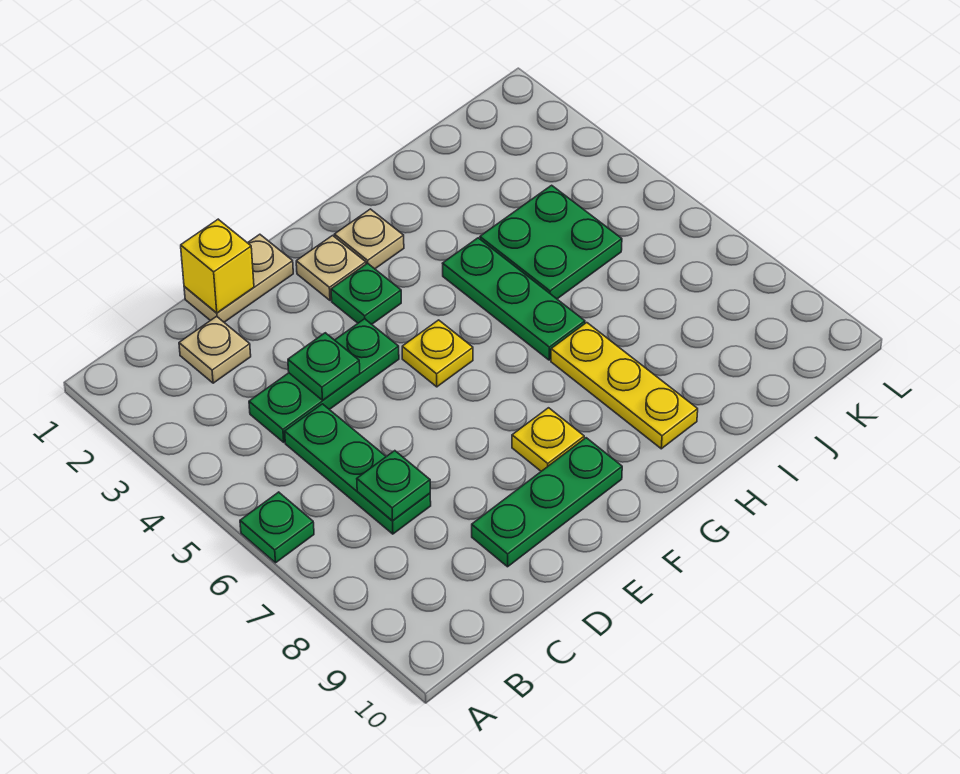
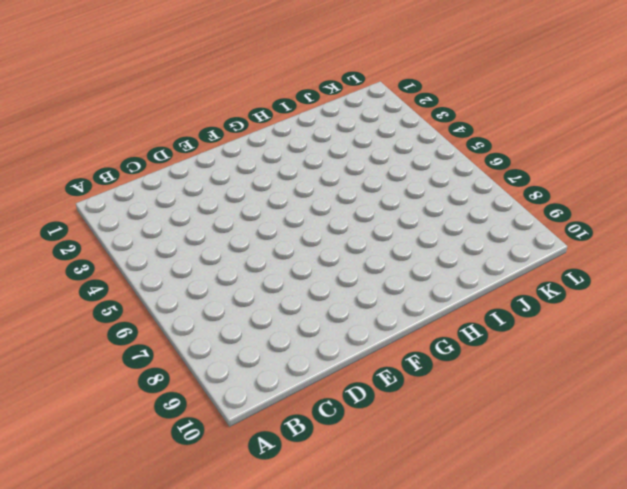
none -> green 1x1 plate [240,492,314,563]
none -> tan 1x1 plate [179,316,251,383]
none -> green 1x3 plate [249,319,399,442]

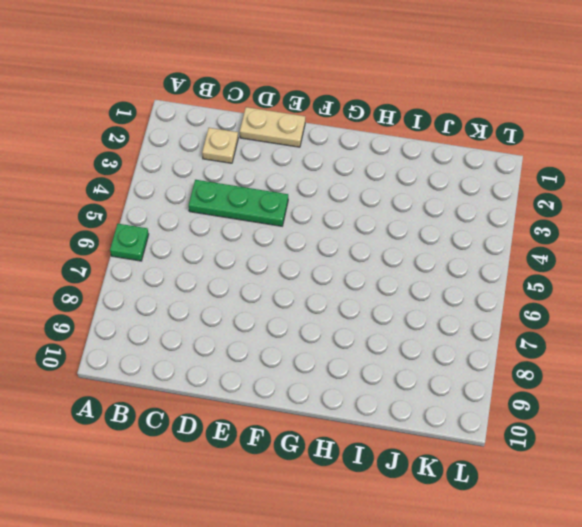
none -> green 1x3 plate [285,404,431,534]
none -> green 1x3 plate [472,438,622,567]
none -> tan 1x1 plate [296,236,366,300]

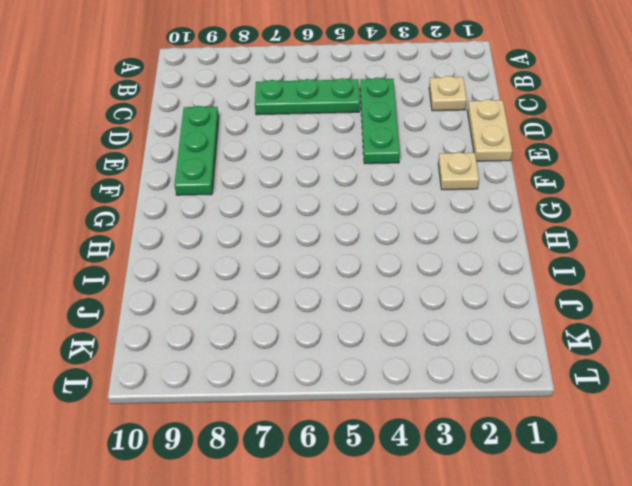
none -> green 1x1 plate [240,492,314,563]
none -> green 1x1 plate [331,263,401,324]
none -> yellow 1x1 plate [402,320,473,387]

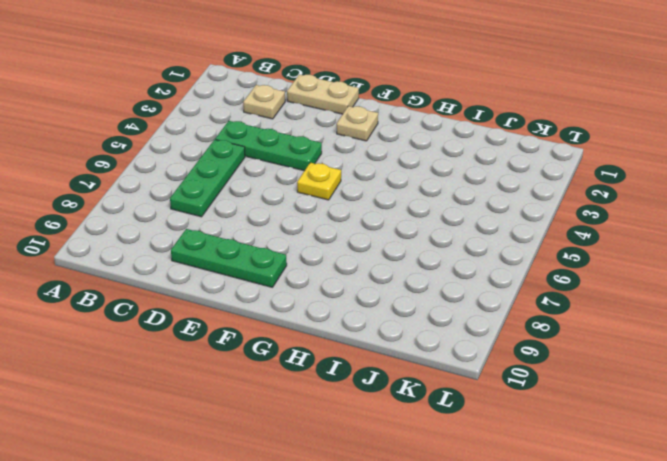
none -> green 1x1 plate [240,492,314,563]
none -> green 1x1 plate [331,263,401,324]
none -> yellow 1x1 plate [512,408,584,471]

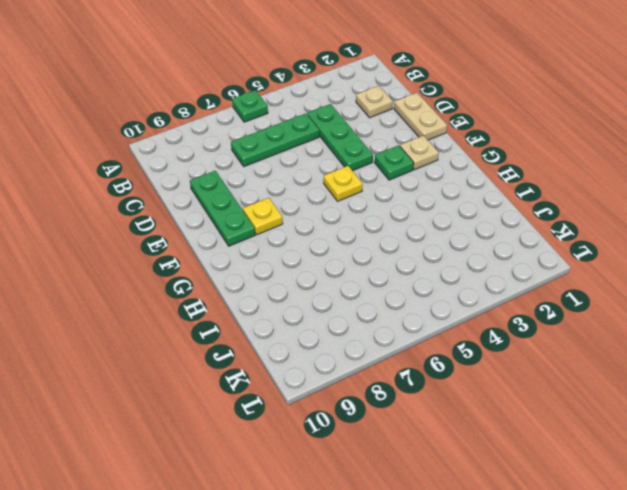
none -> tan 1x1 plate [334,209,404,269]
none -> green 1x3 plate [442,238,585,360]
none -> yellow 1x3 plate [551,323,698,449]

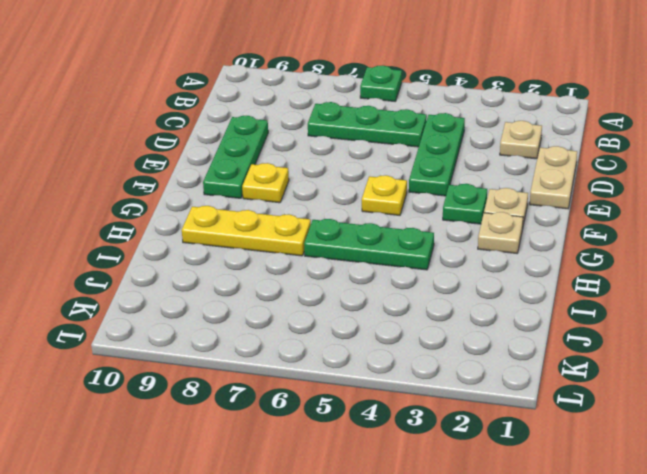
none -> green 2x2 plate [480,185,622,299]
none -> green 1x1 plate [357,451,430,521]
none -> yellow 1x1 brick [181,219,254,313]

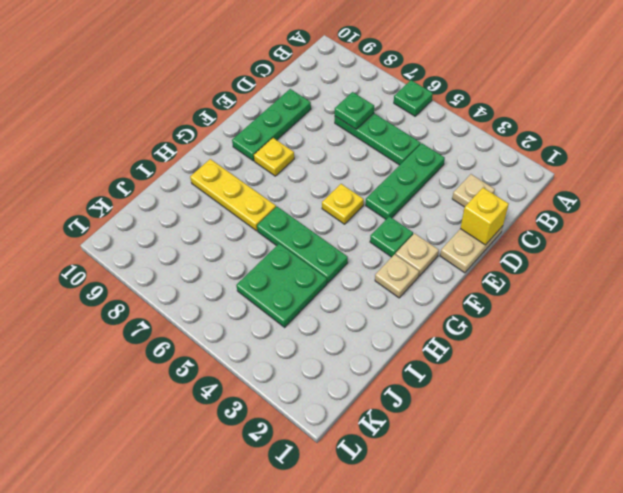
none -> green 1x1 plate [288,333,360,400]

